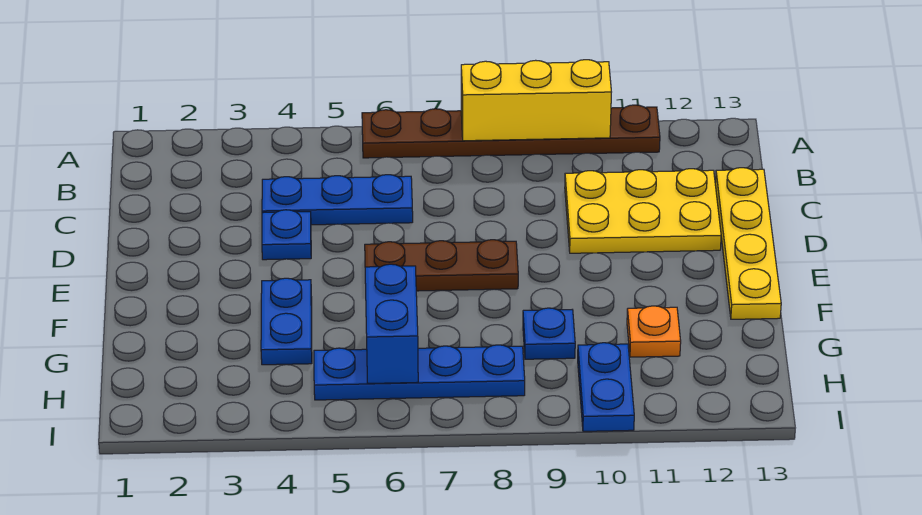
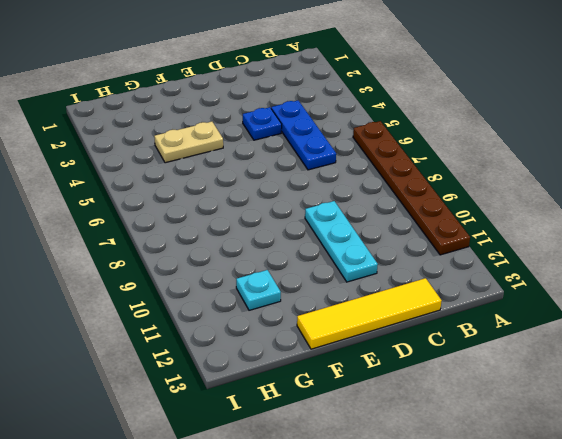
yellow 1x4 tile [297,278,442,349] -> yellow 1x4 plate [715,168,781,319]
cyan 1x3 plate [305,201,378,282] -> yellow 2x3 plate [565,169,721,253]
tan 1x2 plate [154,122,223,163] -> blue 1x2 plate [261,278,312,365]
cyan 1x1 plate [236,270,281,310] -> orange 1x1 plate [627,306,681,357]
none -> brown 1x3 plate [365,240,518,291]
none -> blue 1x1 plate [523,308,575,359]
none -> blue 1x4 plate [314,345,525,400]

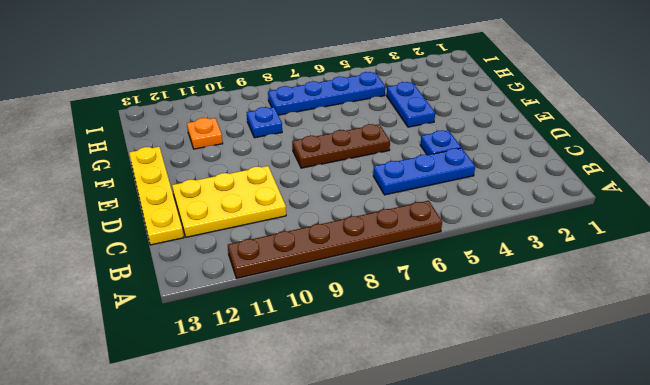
none -> blue 1x2 plate [578,343,634,431]
none -> yellow 1x3 brick [461,60,611,141]
none -> blue 1x2 brick [365,264,418,384]

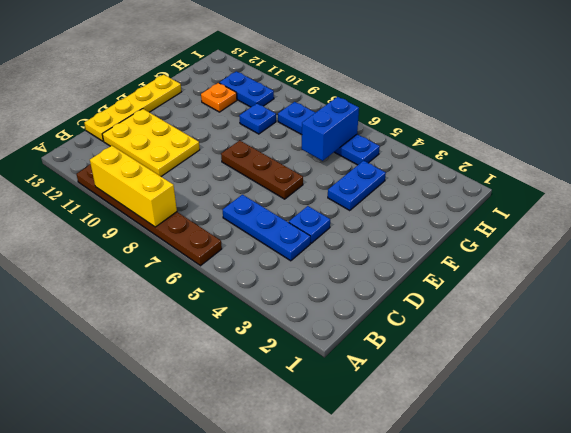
blue 1x2 plate [219,71,274,107] -> blue 1x2 plate turned to [578,343,634,431]

